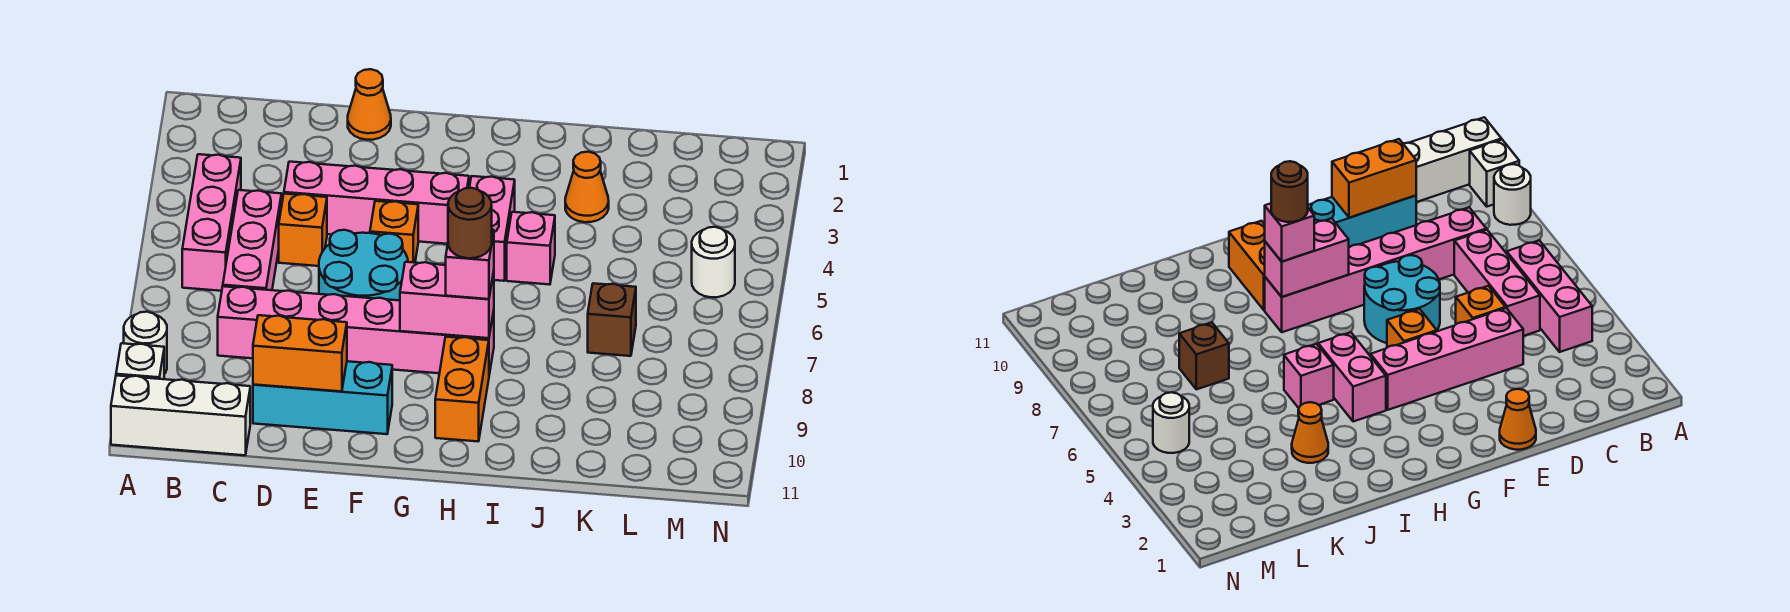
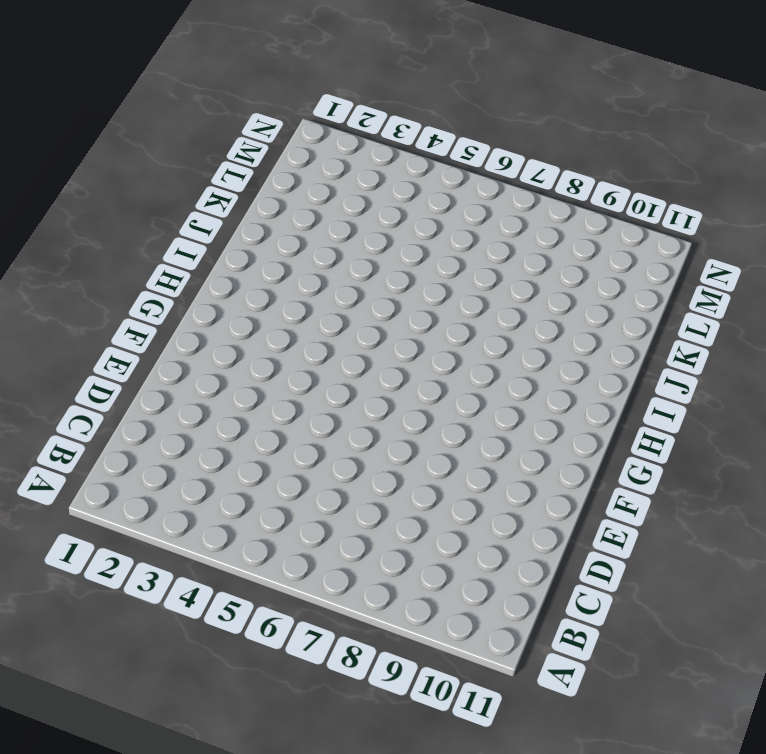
none -> white 1x1 round brick [124,312,167,374]
none -> white 1x1 brick [116,343,164,379]
none -> white 1x3 brick [111,375,250,455]

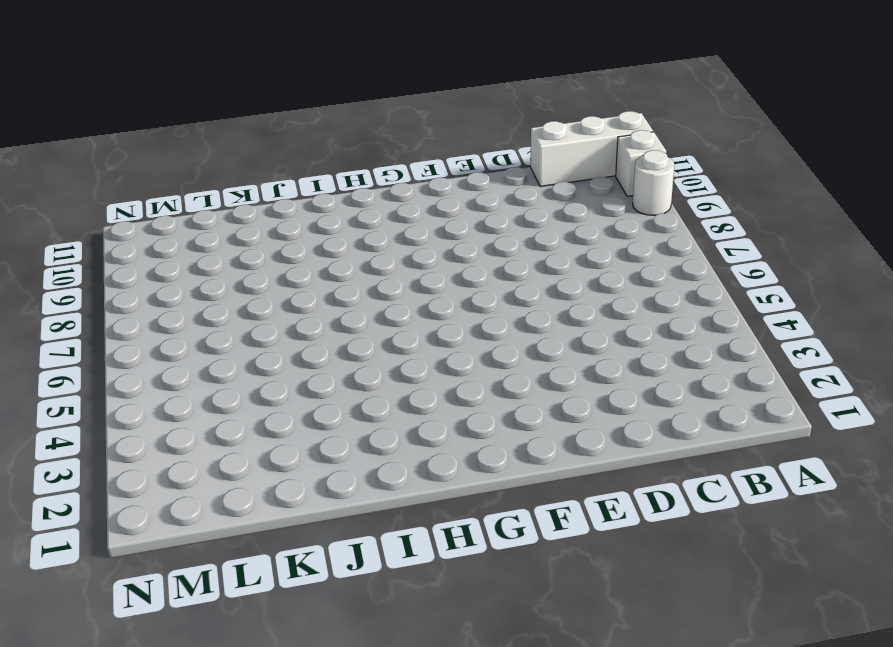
none -> pink 1x3 brick [182,154,241,291]
none -> pink 1x3 brick [223,190,282,290]
none -> pink 1x6 brick [218,286,494,375]

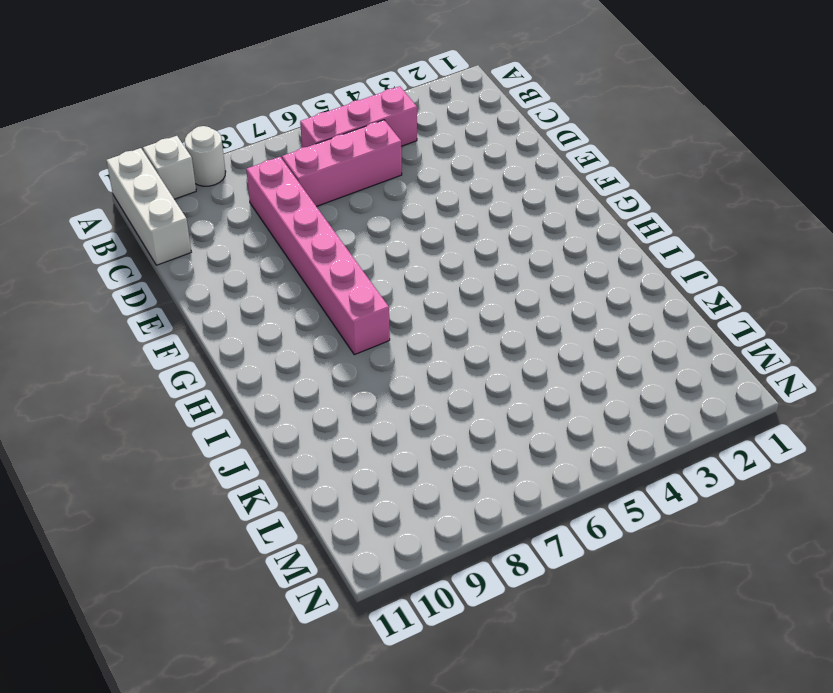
none -> pink 1x4 brick [284,162,469,244]
none -> orange 1x1 brick [279,194,327,266]
none -> cyan 1x3 brick [253,361,392,434]

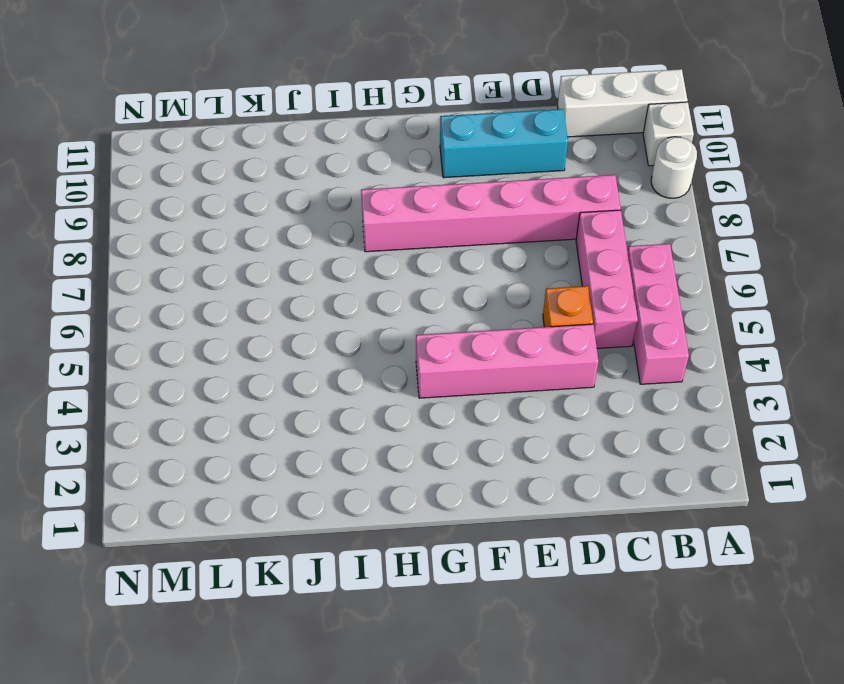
none -> orange 1x1 cone [348,69,391,140]
none -> cyan 2x2 round brick [319,230,408,300]
none -> orange 1x1 brick [370,201,418,263]

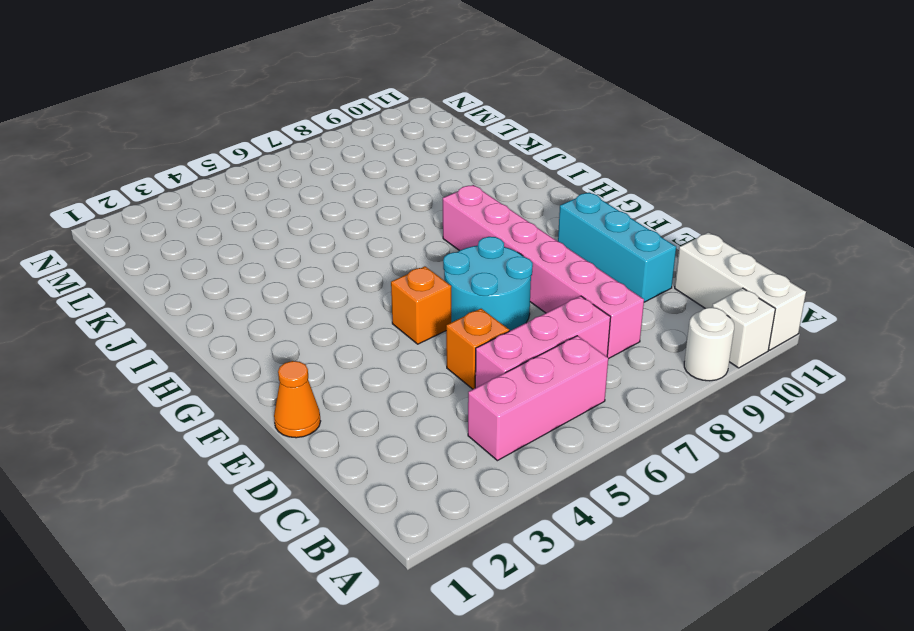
none -> pink 1x4 brick [284,162,469,244]
none -> pink 1x2 brick [469,176,515,281]
none -> orange 1x2 brick [435,337,489,441]

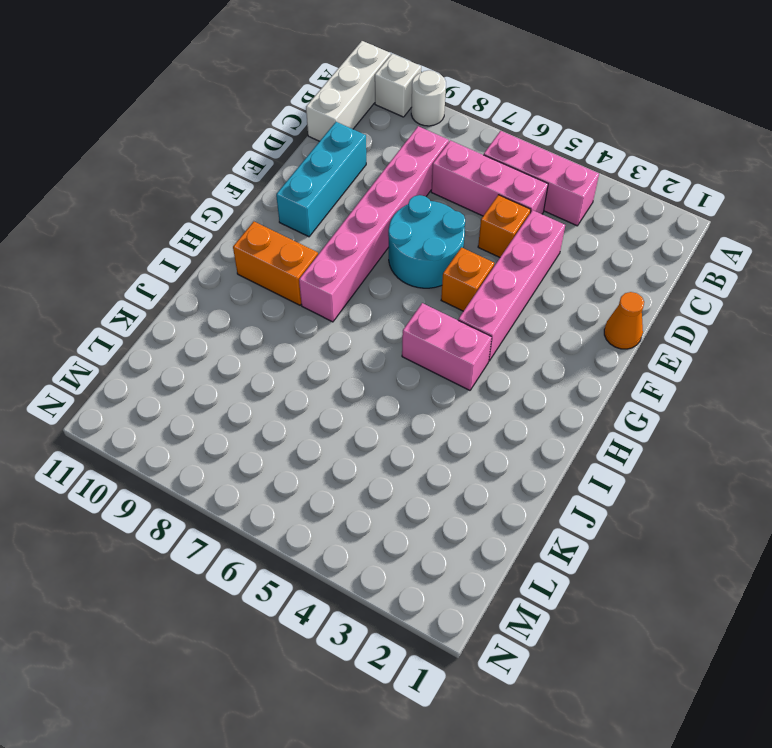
none -> pink 1x1 brick [507,212,555,285]
none -> orange 1x1 cone [565,152,609,222]
none -> brown 1x1 brick [588,283,636,356]

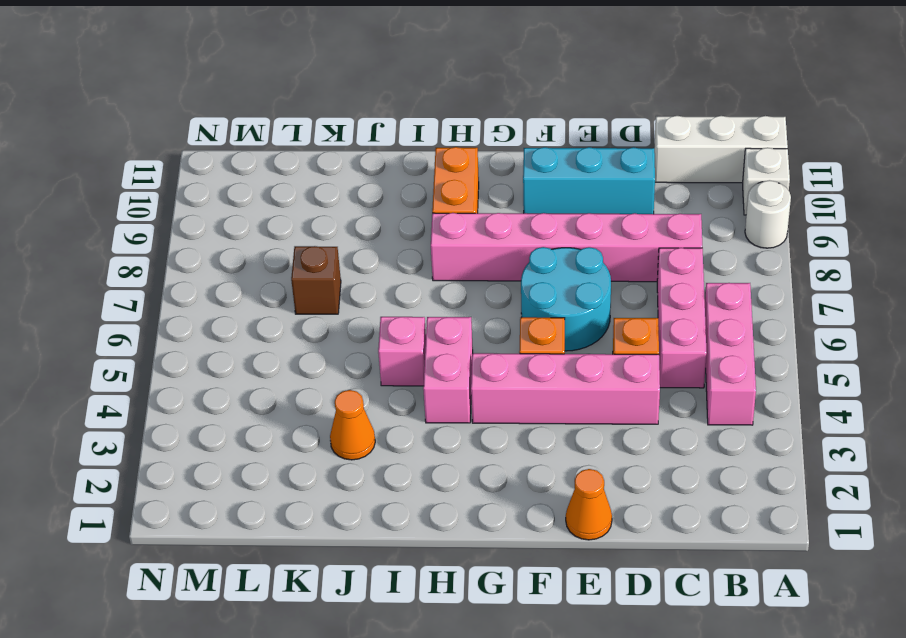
none -> white 1x1 round brick [692,227,735,297]
none -> orange 1x2 brick [253,315,347,392]
none -> pink 1x2 brick [400,262,494,338]

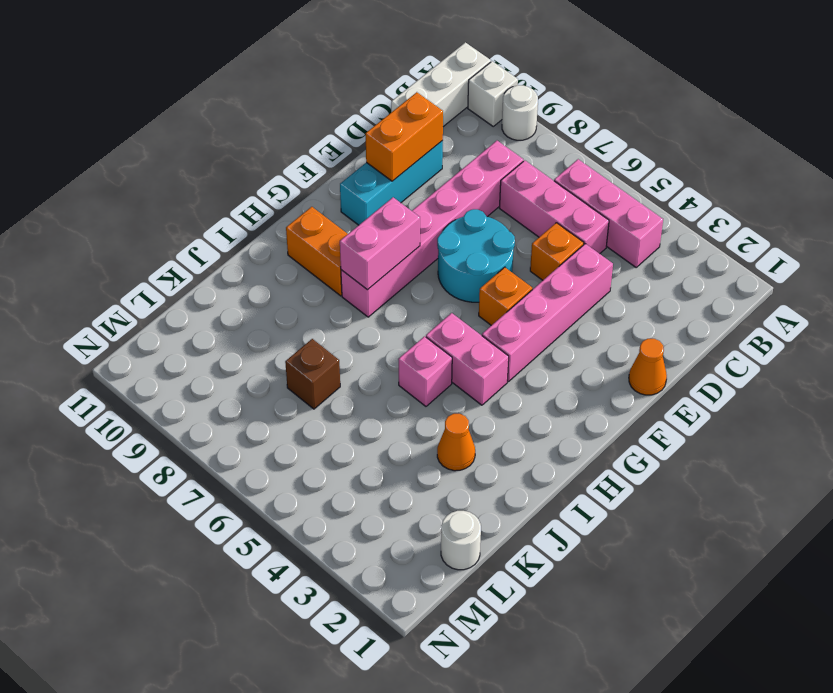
white 1x1 round brick [441,511,481,570] -> white 1x1 round brick moved to [692,227,735,297]
none -> pink 1x1 brick [446,230,494,299]
none -> brown 1x1 round brick [448,188,492,258]

